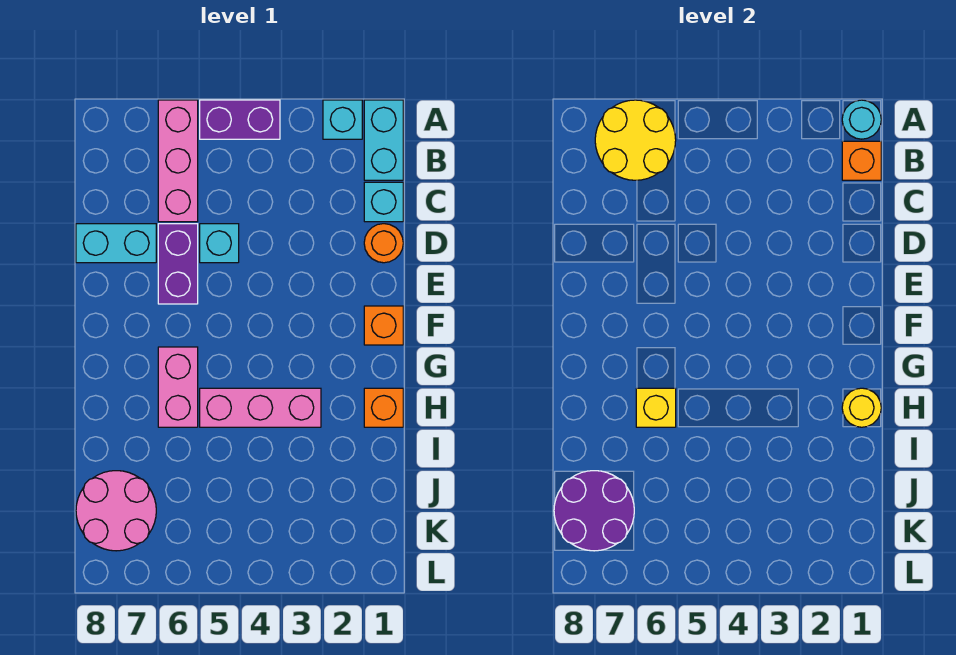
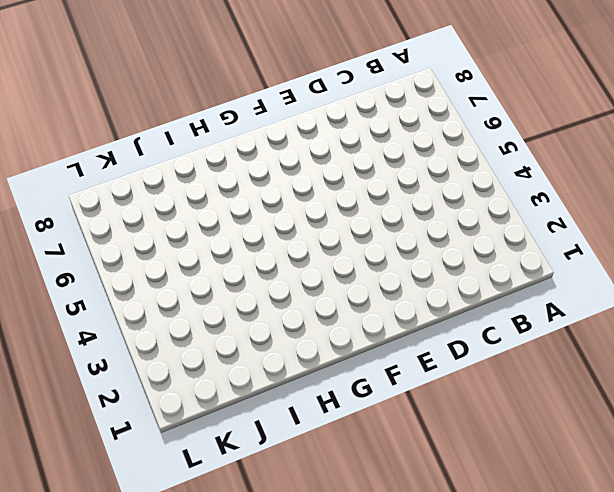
none -> cyan 1x2 brick [364,100,403,180]
none -> cyan 1x1 brick [323,100,362,139]
none -> purple 1x2 brick [200,100,280,139]

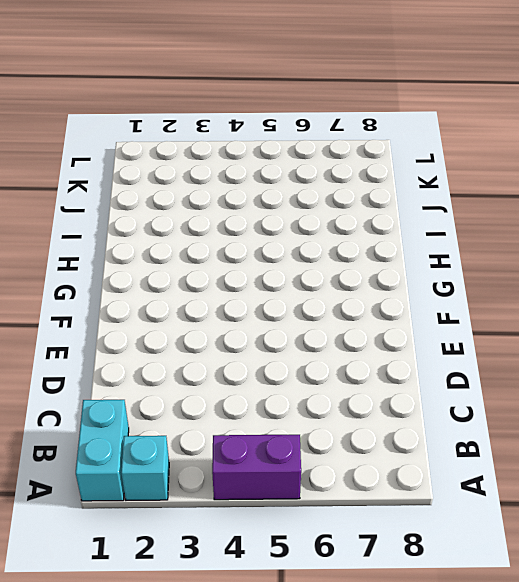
none -> pink 1x3 brick [158,100,198,222]
none -> cyan 1x1 brick [364,182,403,222]
none -> orange 1x1 round brick [364,224,403,263]

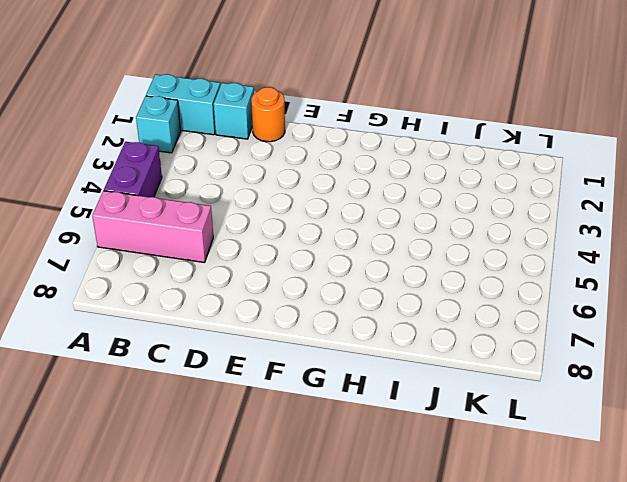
none -> cyan 1x1 brick [200,224,239,263]
none -> purple 1x2 brick [158,224,198,304]
none -> cyan 1x2 brick [76,224,156,263]

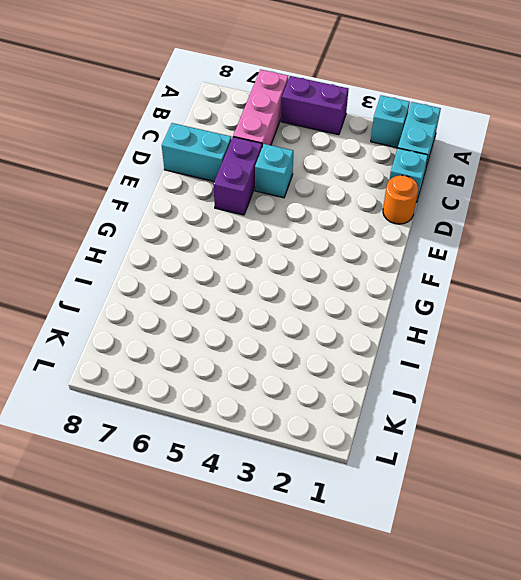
none -> orange 1x1 brick [364,306,403,345]
none -> pink 1x2 brick [158,347,198,427]
none -> orange 1x1 brick [364,388,403,427]

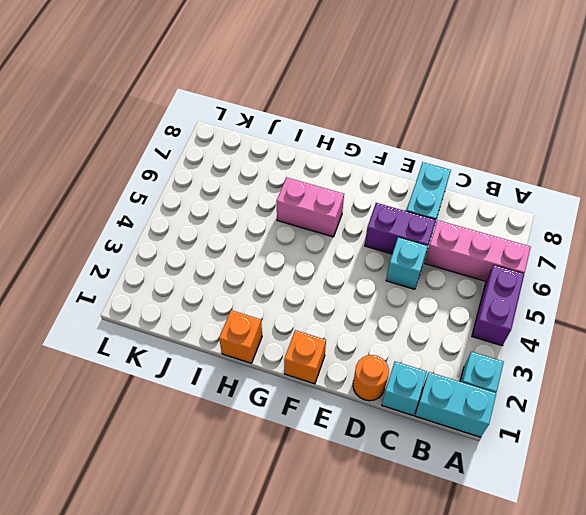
none -> pink 1x3 brick [200,388,321,427]
none -> pink 2x2 round brick [76,471,156,551]
none -> cyan 1x1 round brick [842,100,881,139]

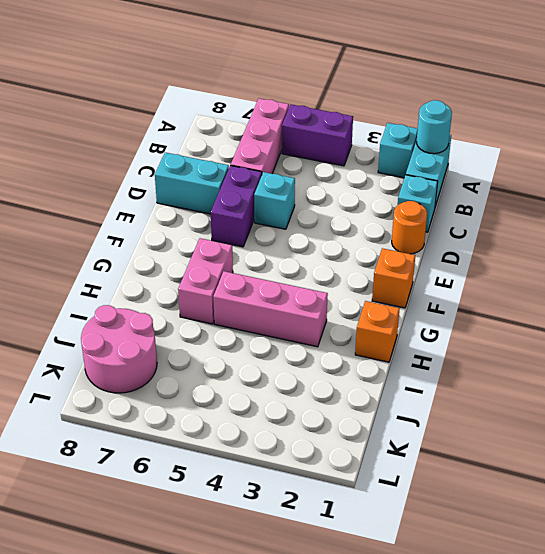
none -> yellow 2x2 round brick [595,100,676,180]
none -> orange 1x1 brick [842,141,881,180]
none -> yellow 1x1 round brick [842,388,881,427]

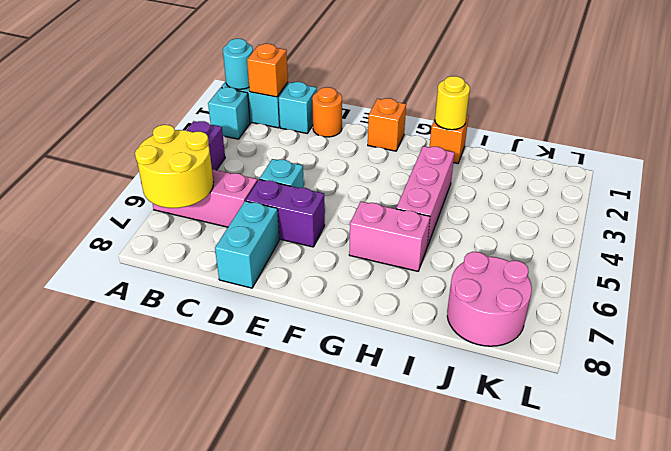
none -> yellow 1x1 brick [636,388,676,427]
none -> purple 2x2 round brick [554,471,634,551]

